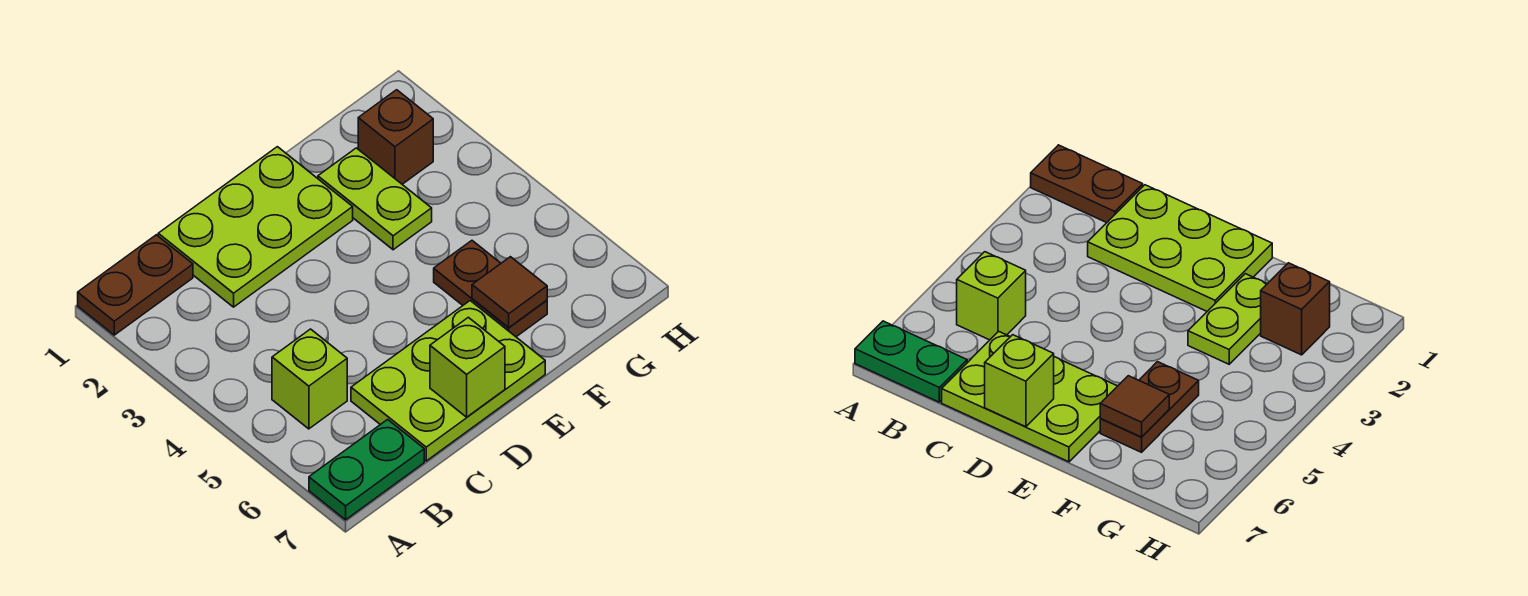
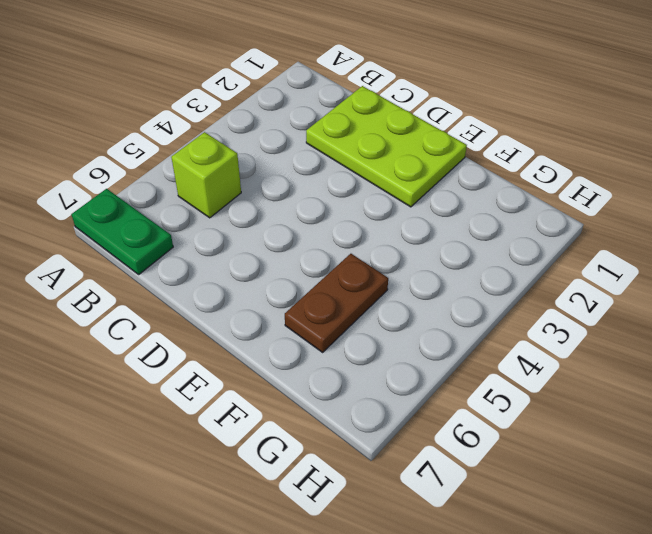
none -> brown 1x2 plate [78,235,193,335]
none -> lime 2x3 plate [351,301,545,461]

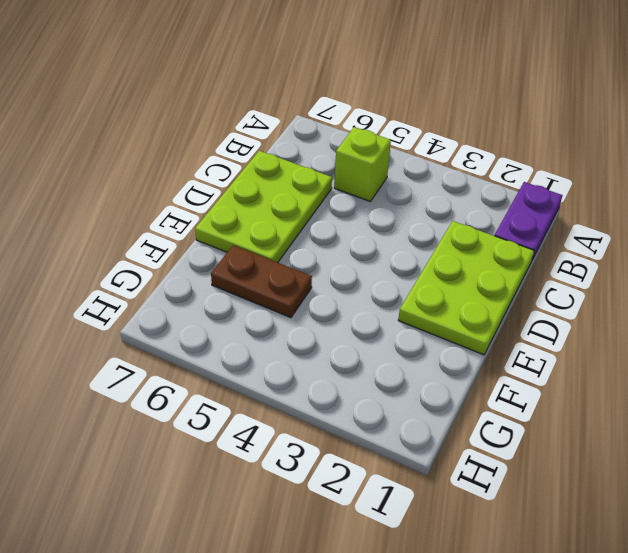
purple 1x2 plate [495,182,563,260] -> brown 1x2 plate [78,235,193,335]
none -> green 1x2 plate [309,420,424,520]
none -> lime 1x2 plate [318,148,432,250]

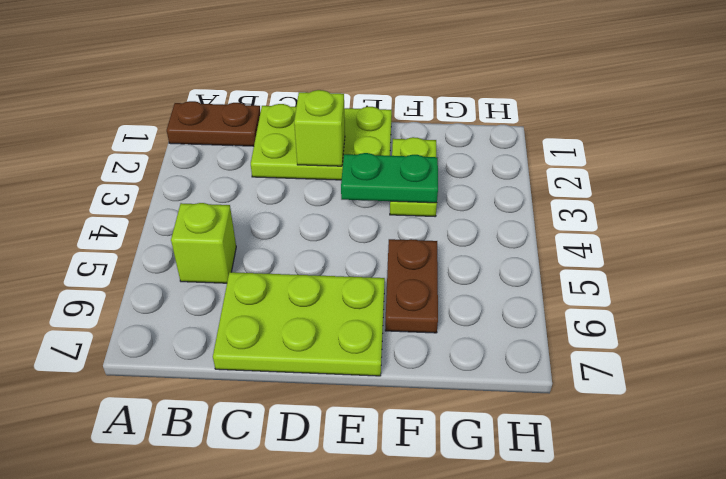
lime 1x1 brick [294,90,345,166] -> lime 1x1 brick moved to [430,317,505,417]
green 1x2 plate [341,153,438,203] -> green 1x2 plate moved to [309,420,424,520]
none -> brown 1x1 brick [358,90,433,184]
none -> brown 1x1 tile [472,257,547,328]

